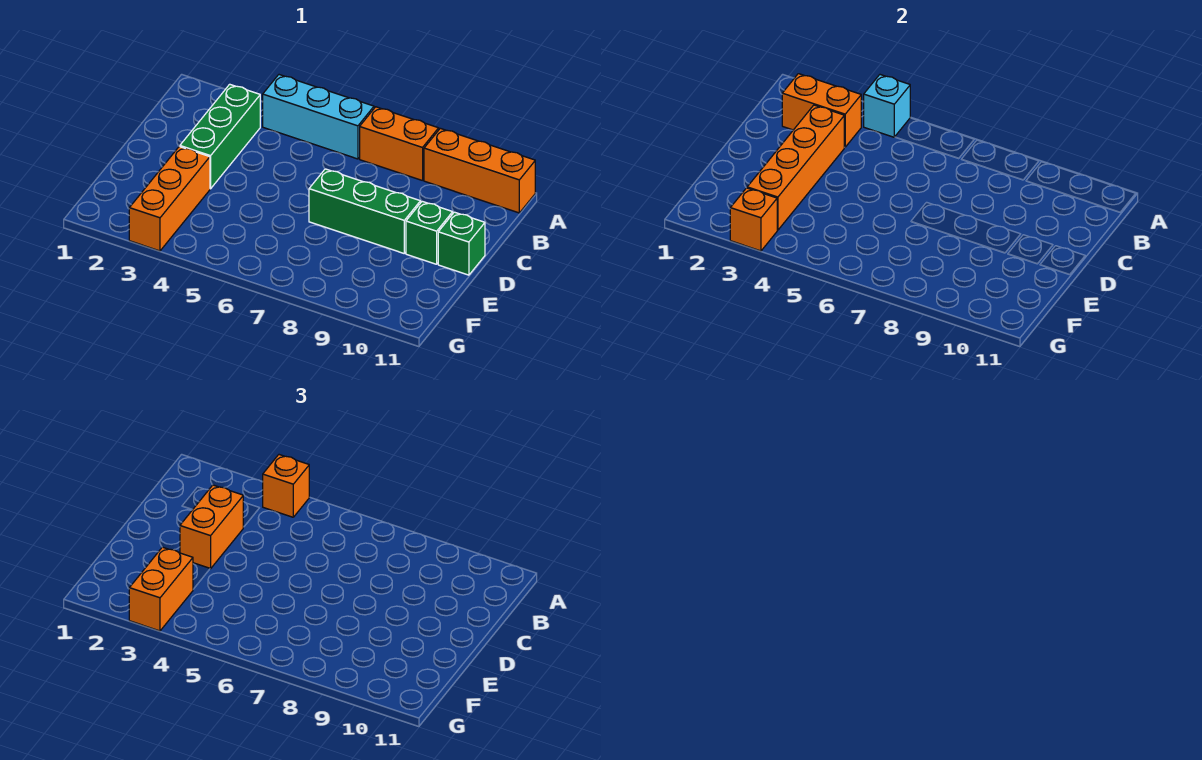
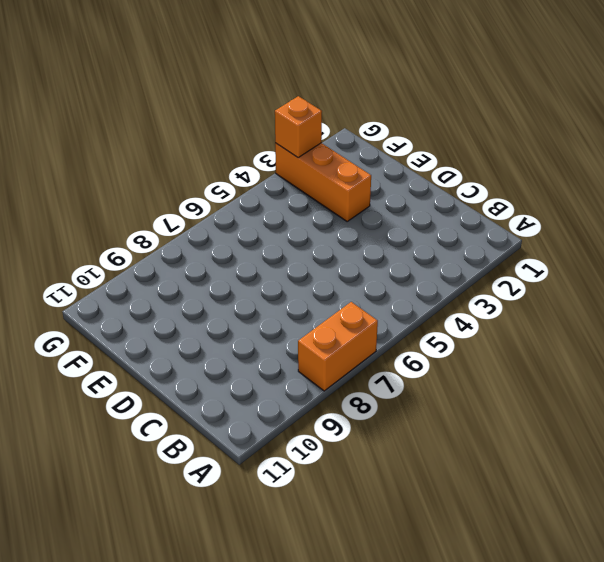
none -> cyan 1x3 brick [263,75,374,159]
none -> orange 1x3 brick [424,128,535,213]
none -> green 1x3 brick [180,84,260,189]

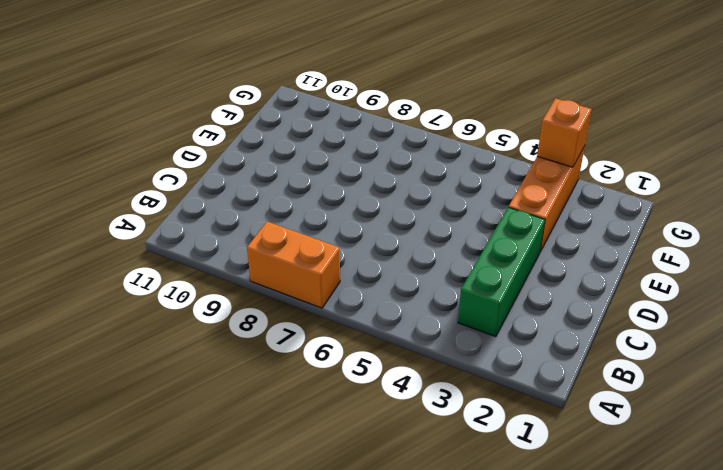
none -> cyan 1x3 brick [263,75,374,159]
none -> orange 1x3 brick [424,128,535,213]
none -> green 1x3 brick [309,169,420,253]

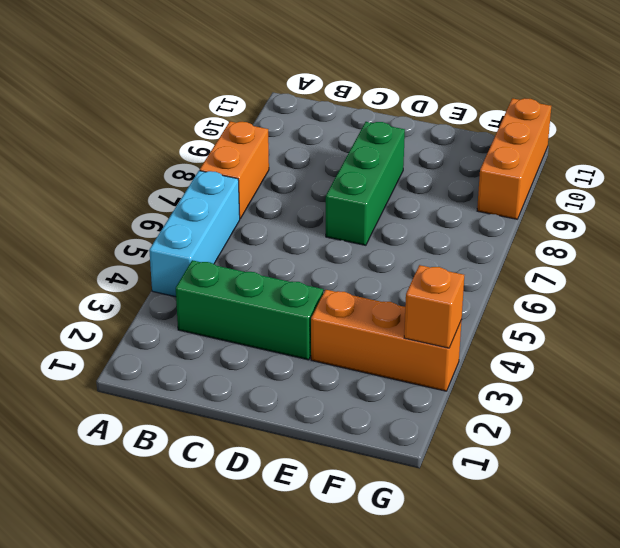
orange 1x3 brick [477,98,551,219] -> orange 1x3 brick moved to [424,128,535,213]
none -> green 1x1 brick [406,201,453,264]
none -> green 1x1 brick [438,212,485,275]
none -> cyan 1x1 brick [864,75,910,137]

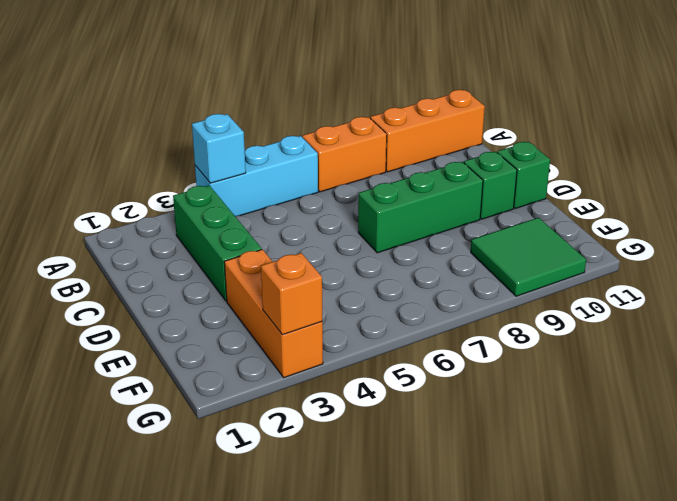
green 2x2 tile [471,218,586,296] -> none
none -> orange 1x2 brick [782,74,861,147]
none -> orange 1x4 brick [747,105,844,230]
none -> orange 1x1 brick [263,455,309,517]

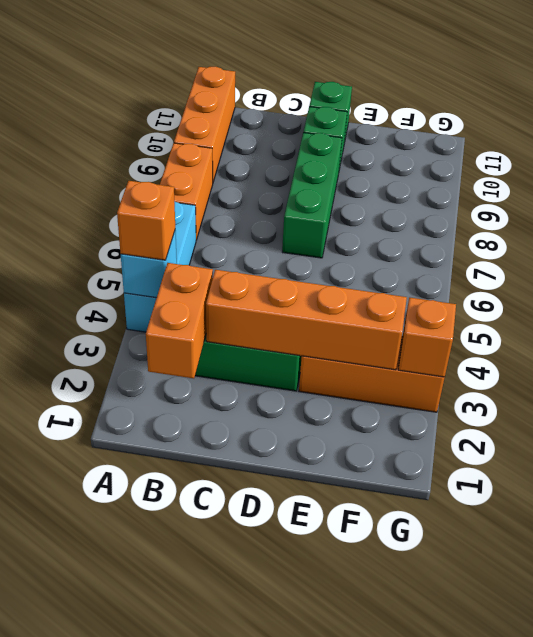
none -> orange 1x2 brick [180,485,243,569]
none -> orange 1x2 brick [129,547,193,631]

